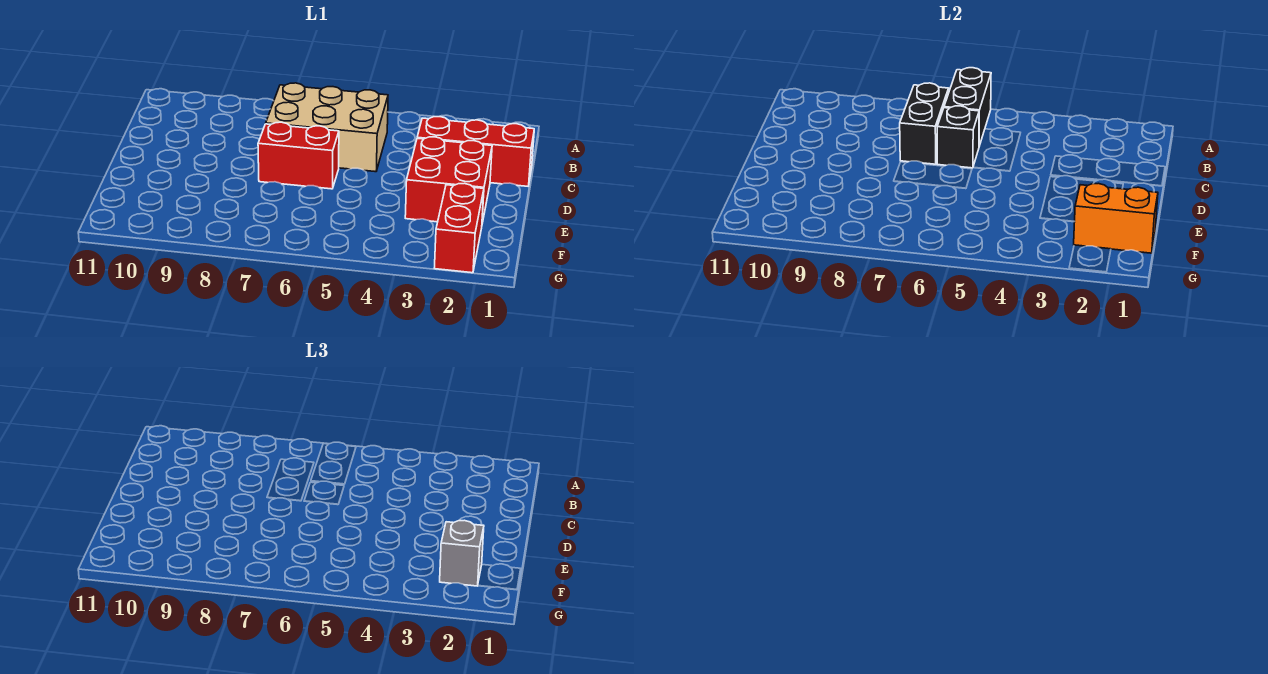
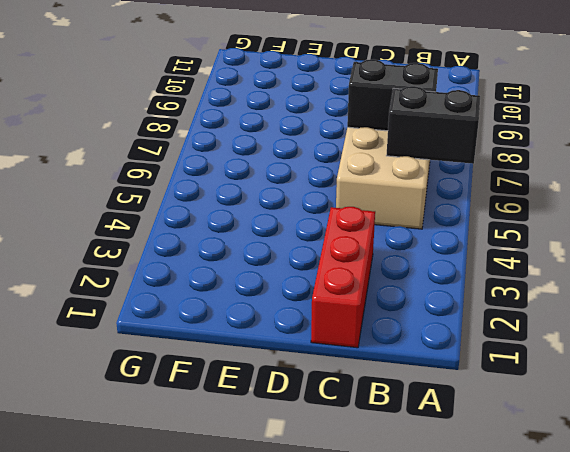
none -> red 2x2 brick [405,137,492,223]
none -> red 1x2 brick [258,122,339,189]

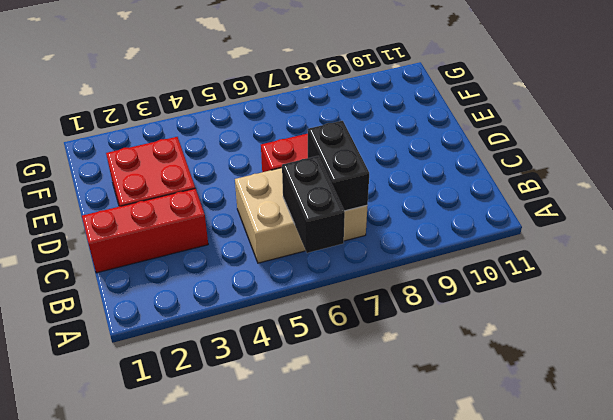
none -> red 1x2 brick [435,183,484,273]
none -> black 1x1 brick [937,106,979,168]

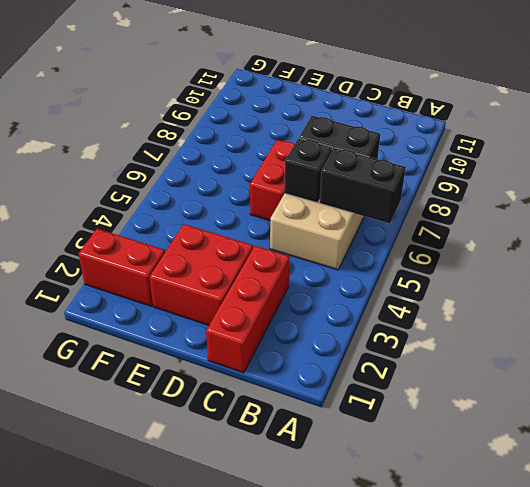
none -> orange 1x2 brick [1074,183,1158,253]
none -> grey 1x1 brick [440,520,484,586]

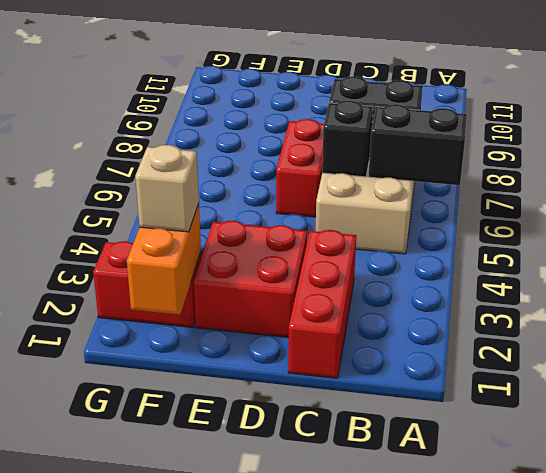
tan 1x1 brick [135,145,199,232] -> grey 1x1 brick [440,520,484,586]

